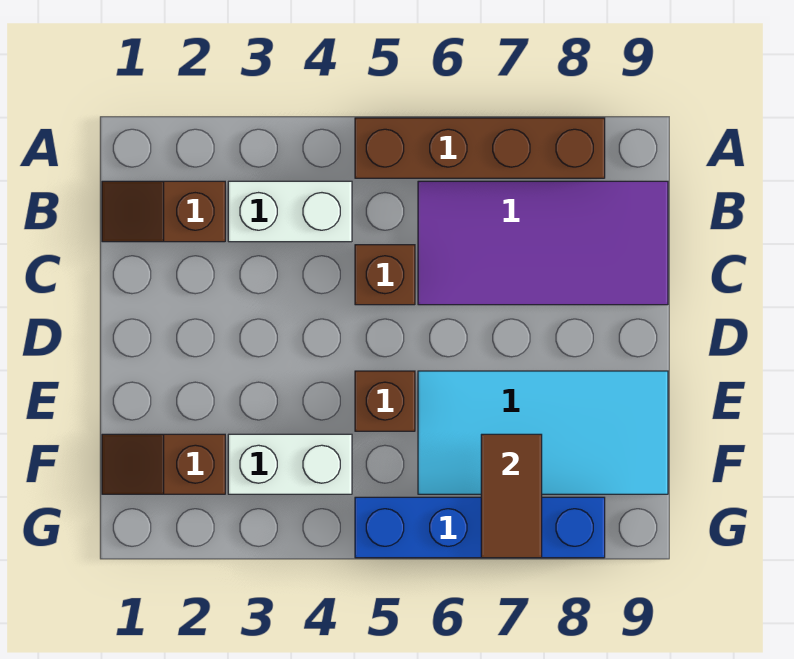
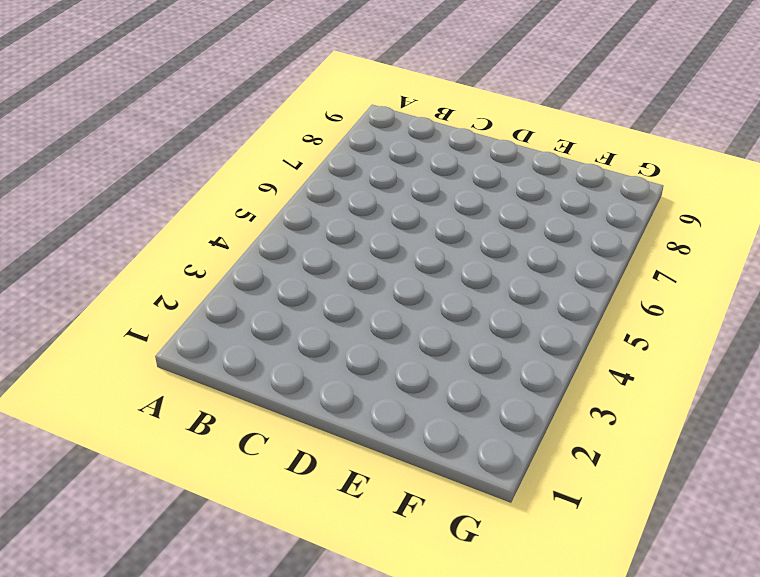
none -> brown 1x4 brick [355,118,605,178]
none -> brown 1x2 slope [102,181,225,242]

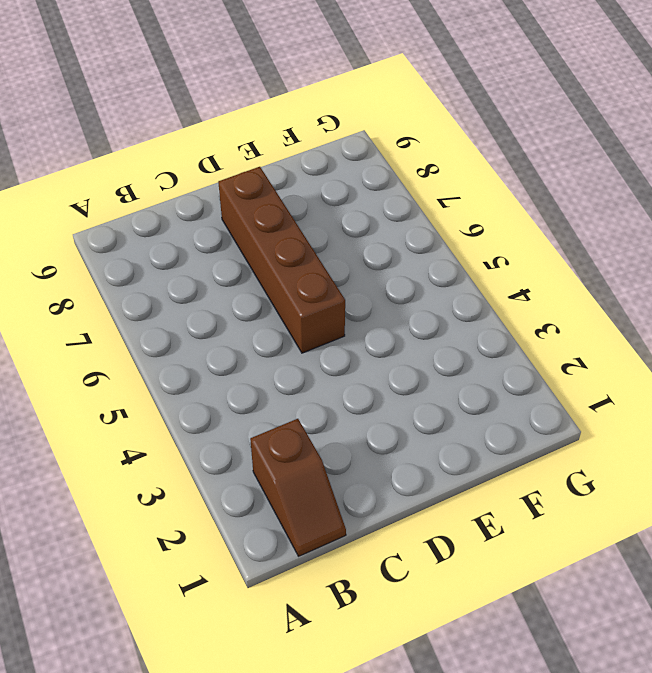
brown 1x4 brick [218,167,345,353] -> brown 1x4 brick moved to [355,118,605,178]
none -> white 1x2 brick [228,181,352,242]
none -> purple 2x4 tile [418,181,668,305]

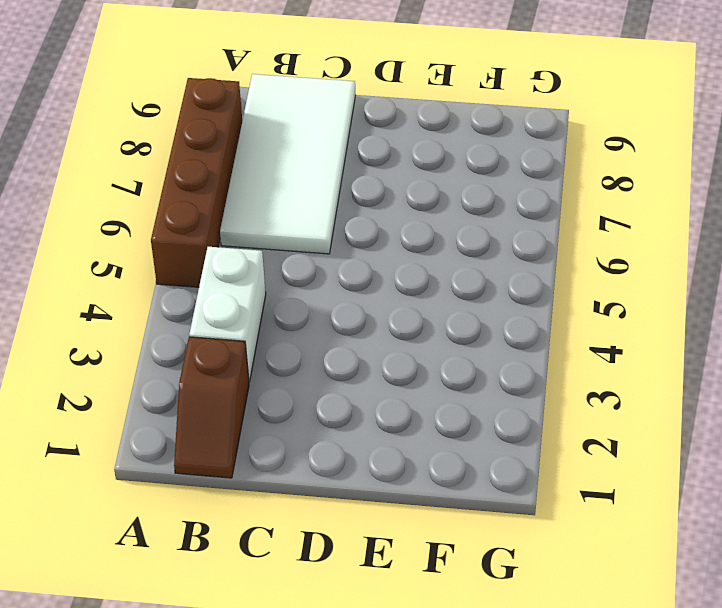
white 2x4 tile [220,74,355,254] -> purple 2x4 tile [418,181,668,305]
none -> brown 1x1 brick [355,245,415,305]
none -> brown 1x1 brick [355,371,415,431]

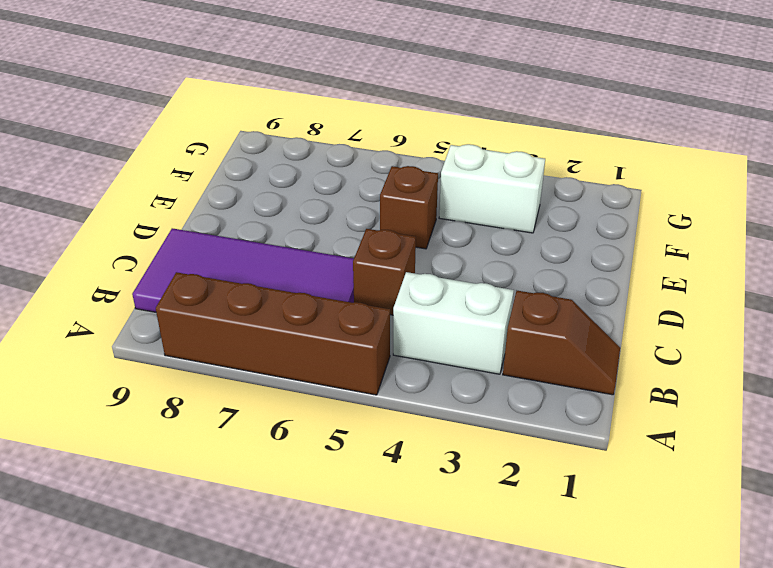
none -> cyan 2x4 tile [418,371,668,494]
none -> brown 1x2 slope [102,434,225,494]

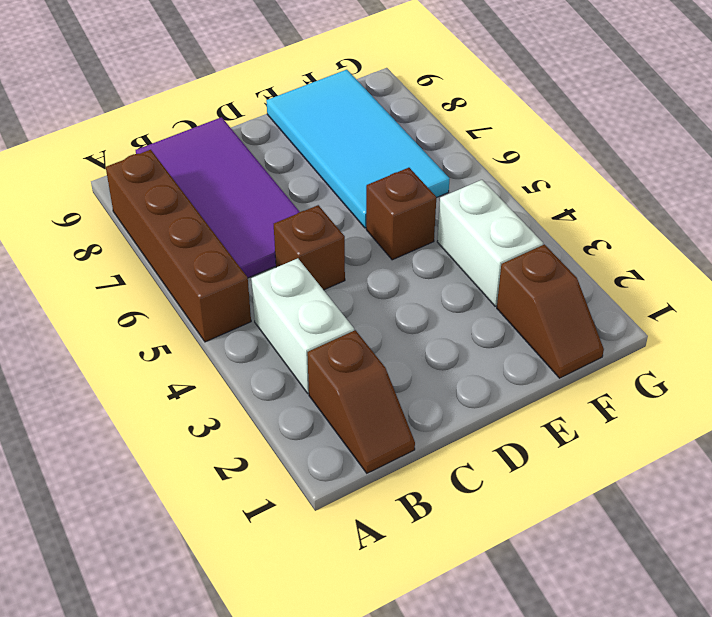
none -> blue 1x4 brick [355,497,605,558]
none -> brown 1x2 tile [481,434,542,558]

